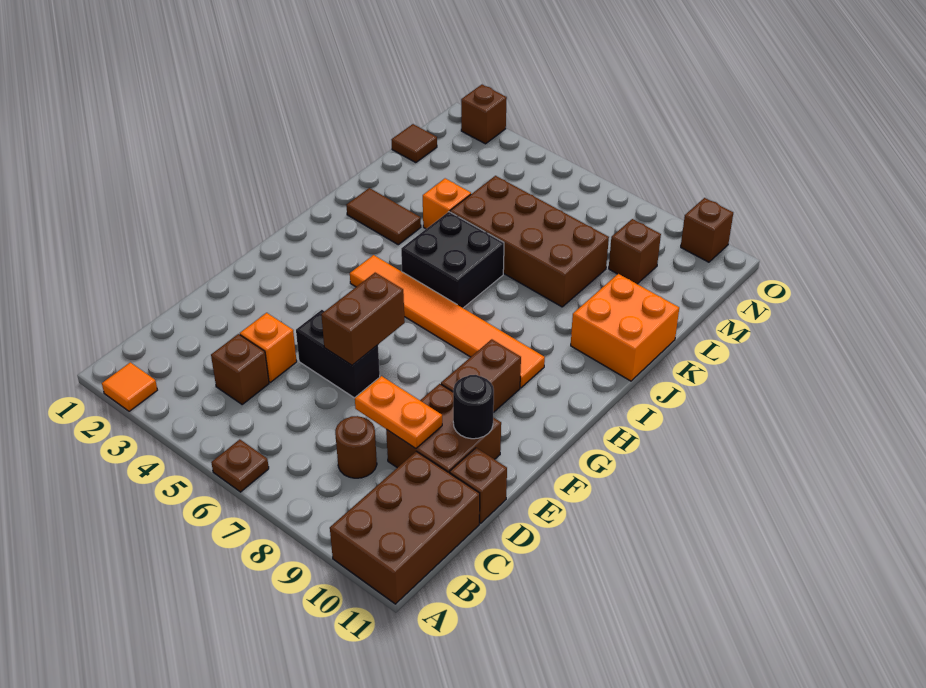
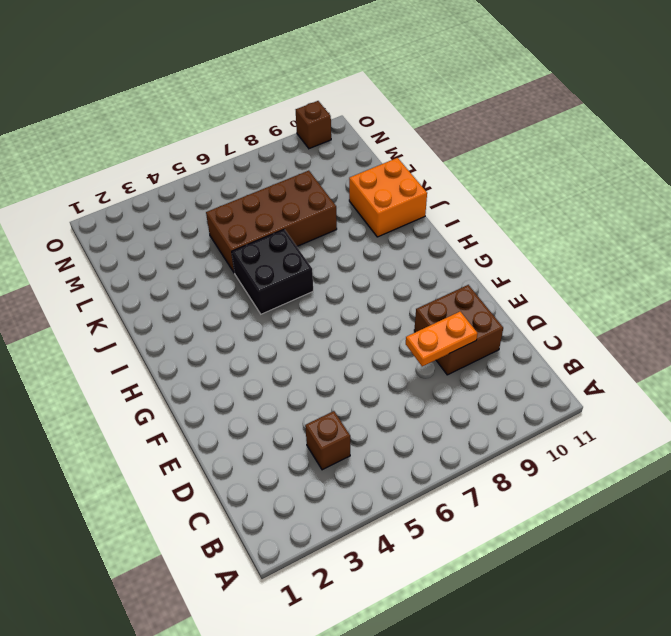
none -> orange 1x1 tile [102,362,157,411]
none -> brown 1x1 plate [211,439,269,492]
none -> brown 2x3 brick [330,451,480,604]

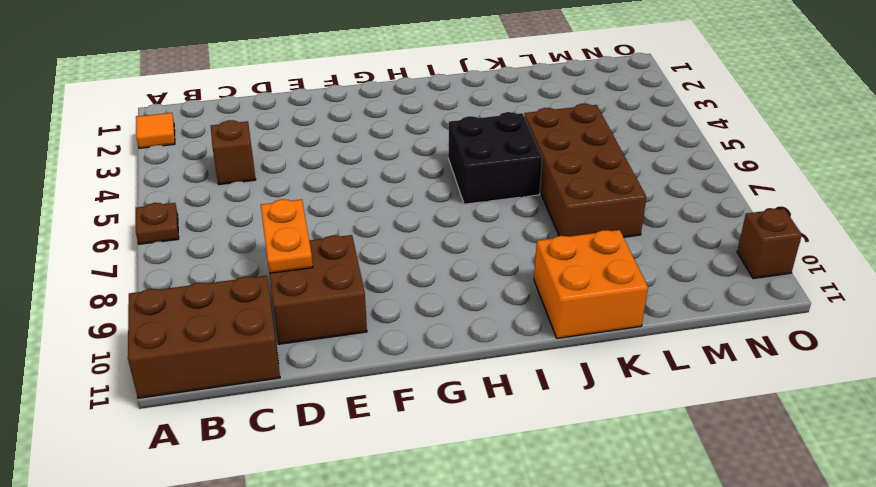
none -> brown 1x1 round brick [335,416,377,478]
none -> orange 1x1 brick [240,313,297,382]
none -> brown 1x1 brick [450,448,507,523]

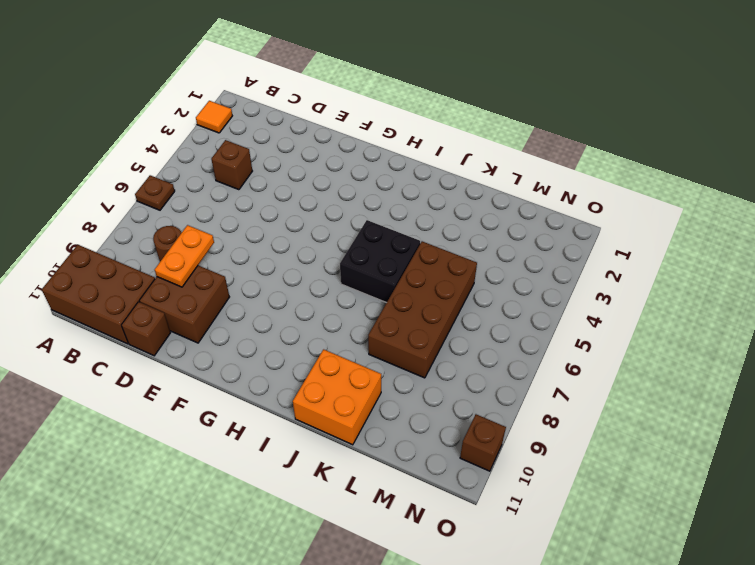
none -> orange 1x1 brick [240,313,297,382]
none -> black 1x2 brick [296,310,380,398]
none -> brown 1x2 brick [441,339,521,413]

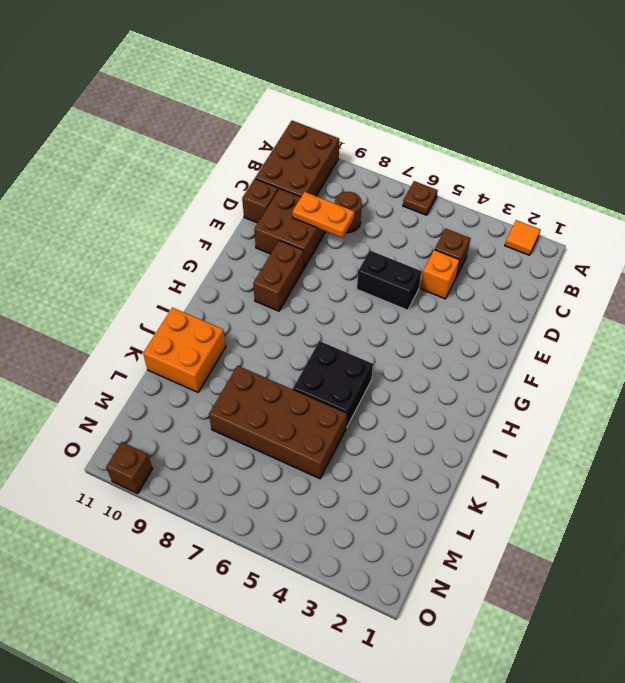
none -> orange 1x6 tile [350,255,545,388]
none -> brown 1x2 tile [346,188,421,245]
none -> orange 1x1 brick [423,178,471,229]

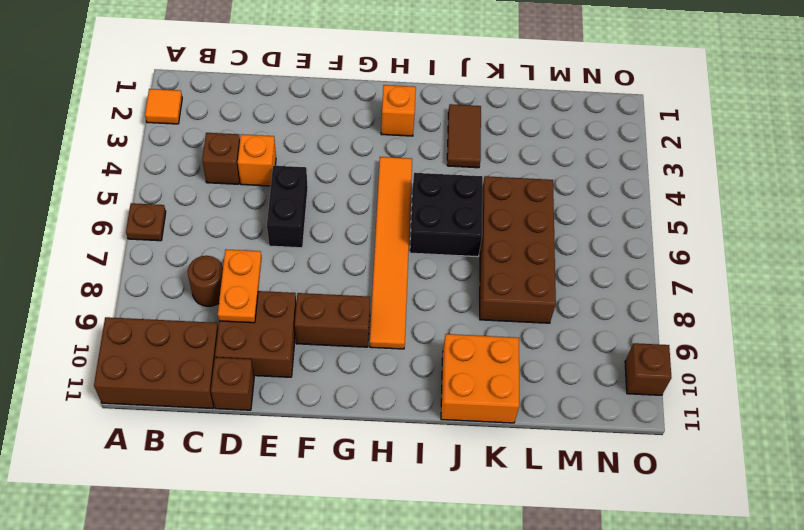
orange 1x1 brick [381,85,416,136] -> orange 1x1 brick moved to [423,178,471,229]
none -> brown 1x1 tile [391,124,437,163]
none -> brown 1x1 brick [609,219,661,284]
none -> brown 1x1 brick [461,85,507,144]

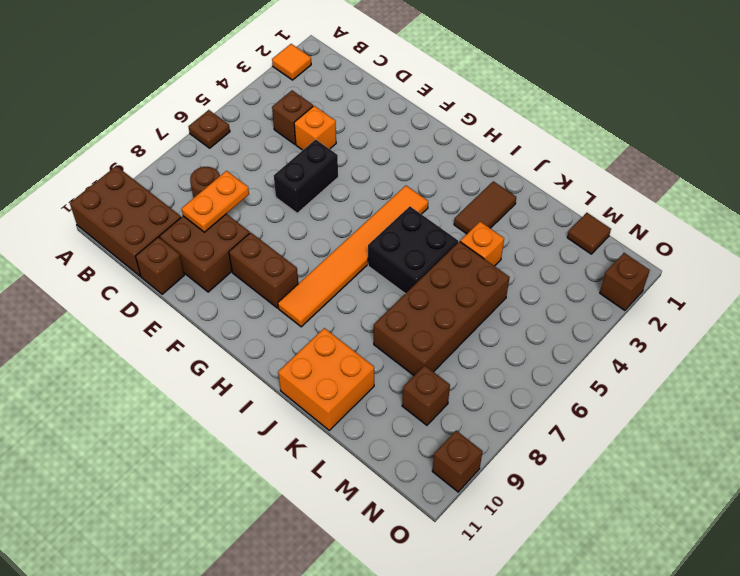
none -> brown 1x2 brick [321,273,405,365]
none -> black 1x1 round brick [453,375,494,439]

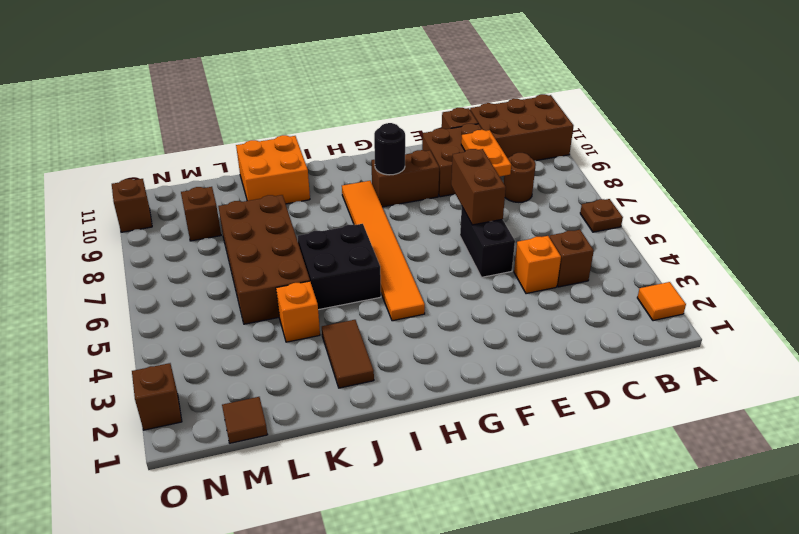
brown 1x2 brick [451,149,506,225] -> brown 1x2 brick turned to [321,273,405,365]
black 1x1 round brick [374,123,405,175] -> black 1x1 round brick moved to [453,375,494,439]

